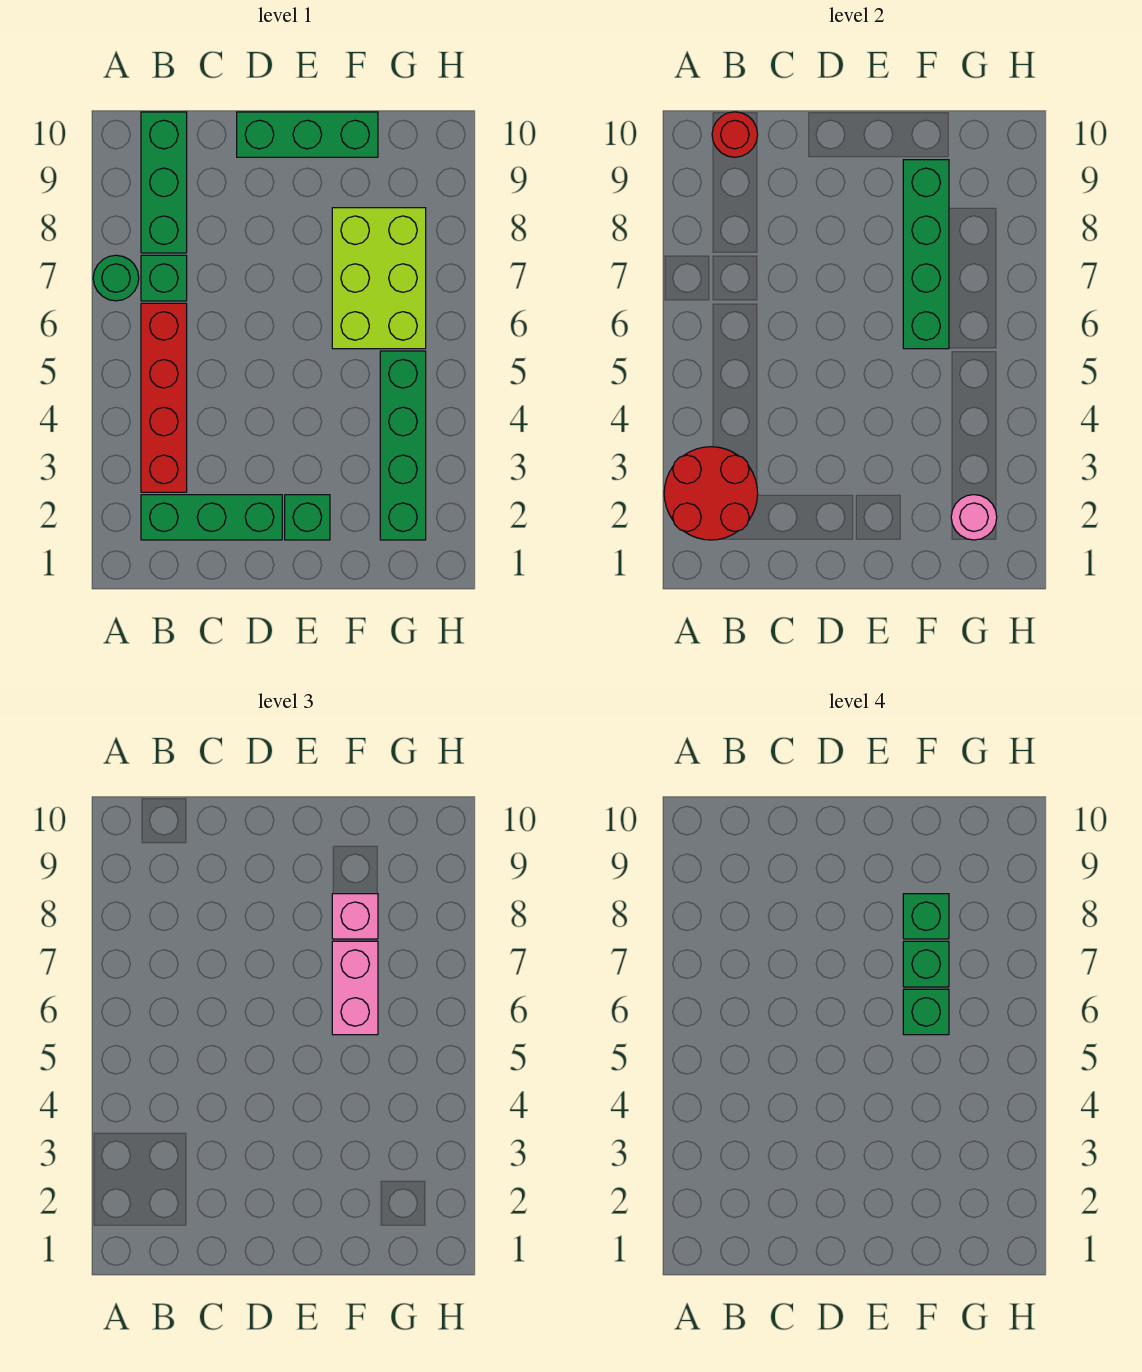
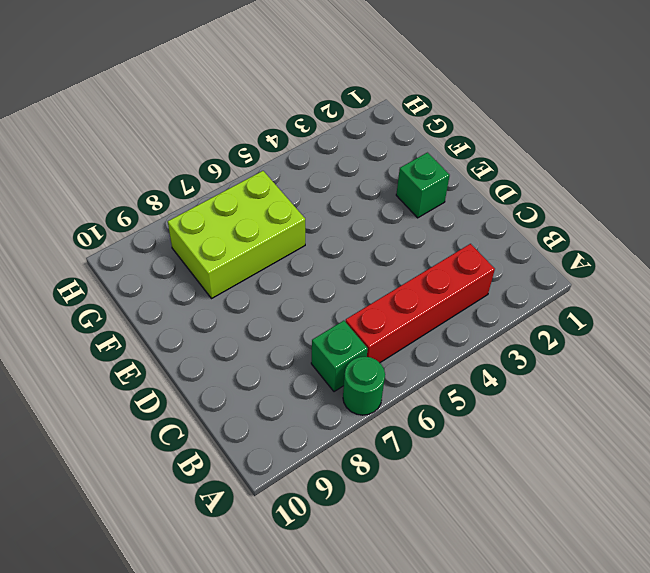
none -> green 1x3 brick [141,495,282,540]
none -> green 1x3 brick [141,112,187,253]
none -> green 1x3 brick [237,112,378,157]

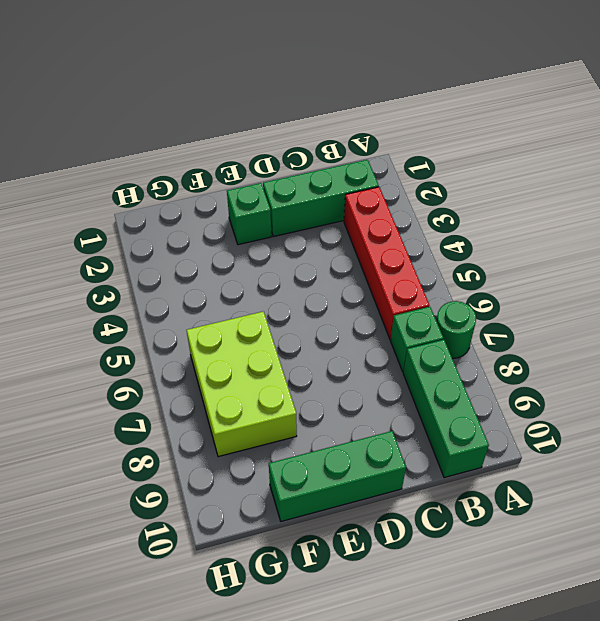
none -> green 1x4 brick [380,351,426,540]
none -> red 2x2 round brick [664,447,758,540]
none -> red 1x1 round brick [712,112,758,157]

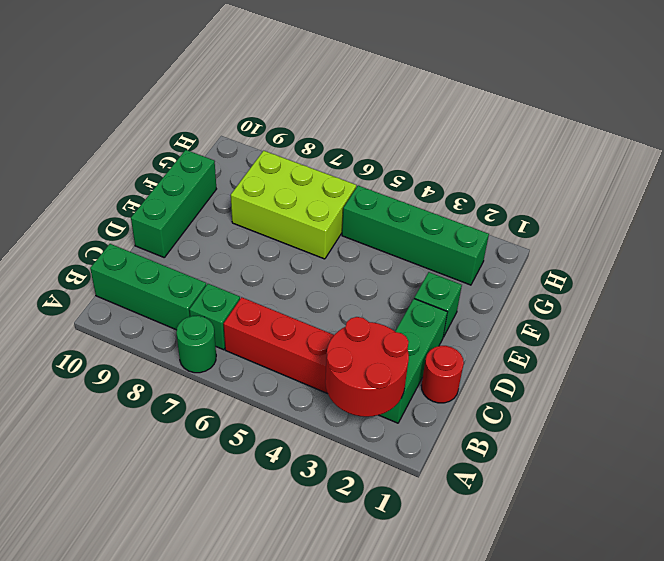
red 1x1 round brick [421,346,464,403] -> red 1x1 round brick moved to [712,112,758,157]
none -> green 1x4 brick [903,160,949,349]
none -> pink 1x1 round brick [951,495,997,540]
none -> pink 1x2 brick [332,941,378,1035]

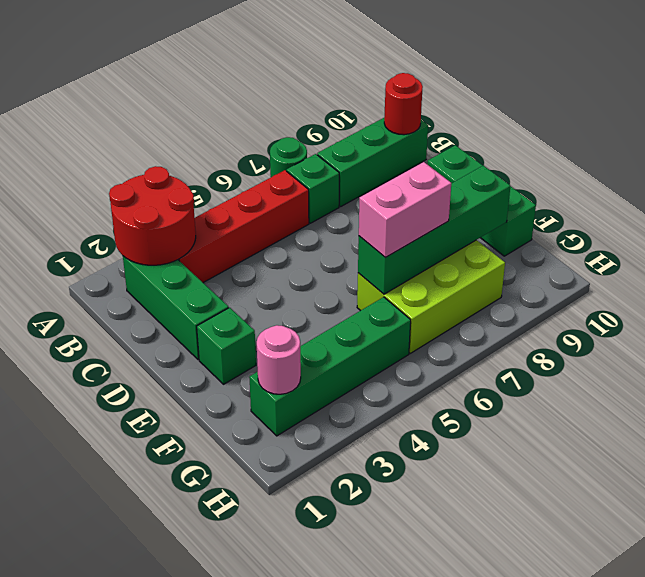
none -> pink 1x1 brick [332,894,378,939]
none -> green 1x1 brick [903,989,949,1035]
none -> green 1x1 brick [903,941,949,987]

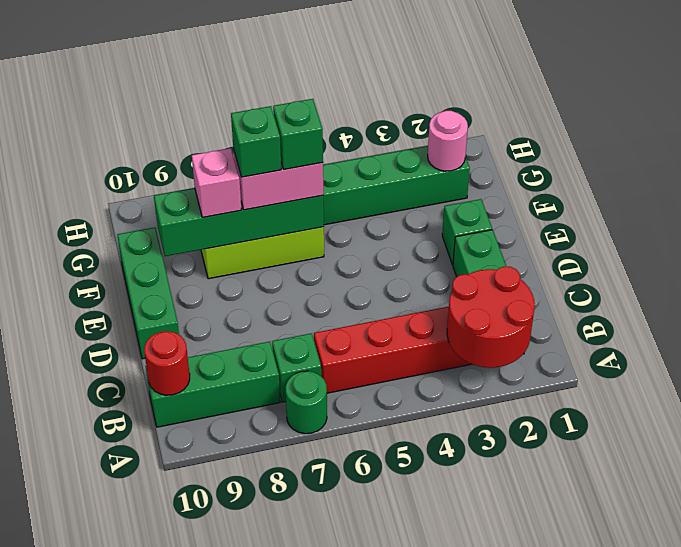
none -> green 1x1 brick [903,894,949,939]

